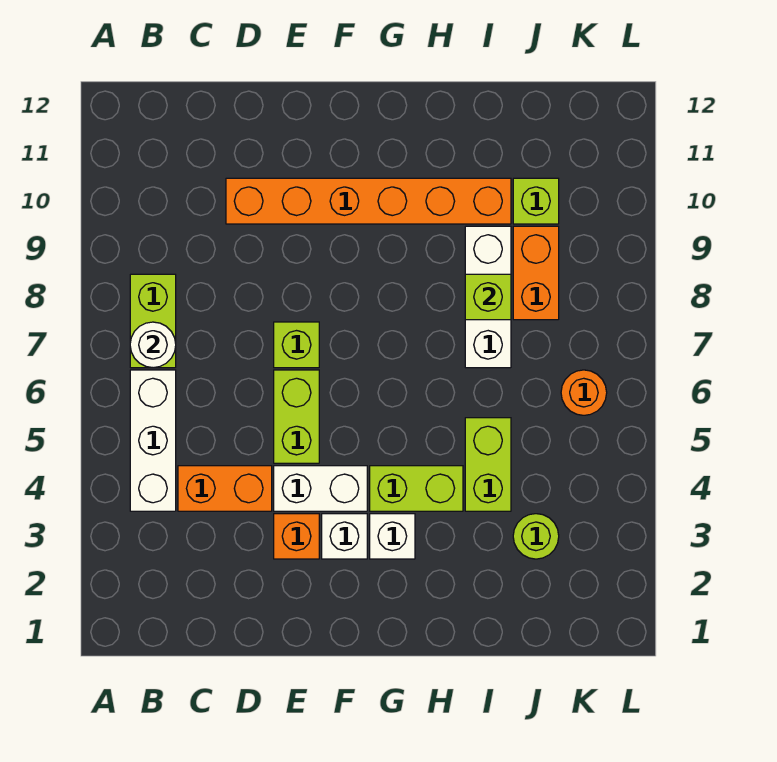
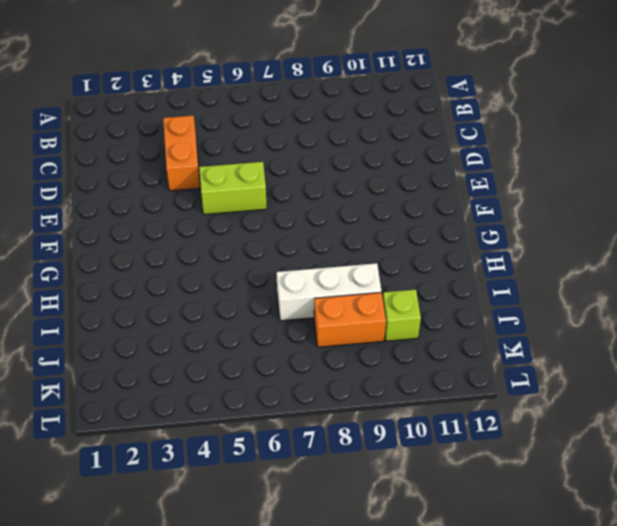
none -> white 1x3 brick [130,370,176,511]
none -> lime 1x2 brick [130,274,176,368]
none -> orange 1x6 brick [226,178,511,224]

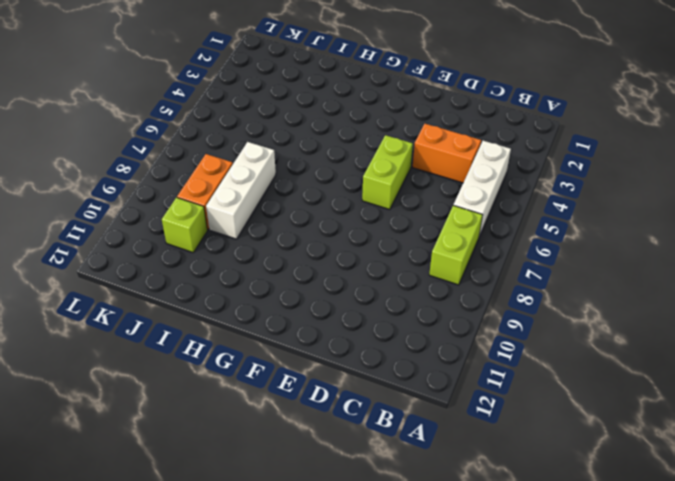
none -> orange 1x6 brick [226,178,511,224]
none -> orange 1x1 brick [274,514,319,559]
none -> white 1x2 brick [274,466,367,511]

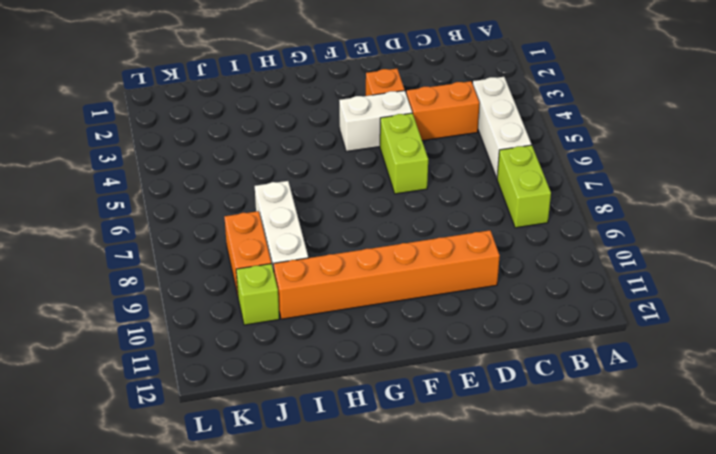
none -> lime 1x1 brick [274,322,319,368]
none -> white 1x1 brick [322,514,367,559]
none -> white 1x1 brick [370,514,415,559]

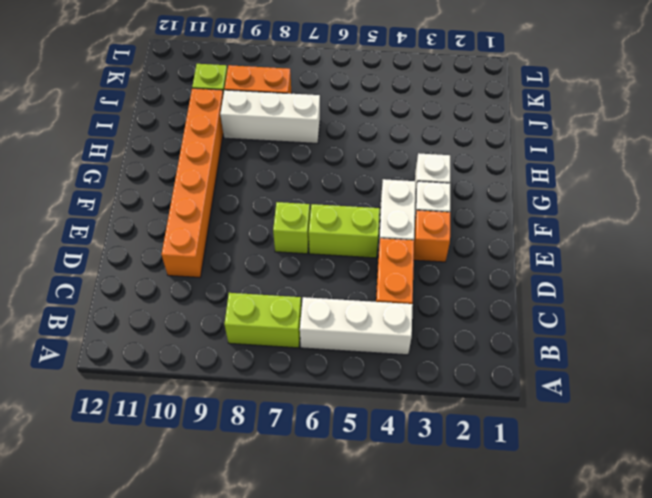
none -> lime 1x2 brick [370,466,463,511]
none -> lime 1x2 brick [465,418,511,511]
none -> lime 1x1 round brick [513,514,559,559]

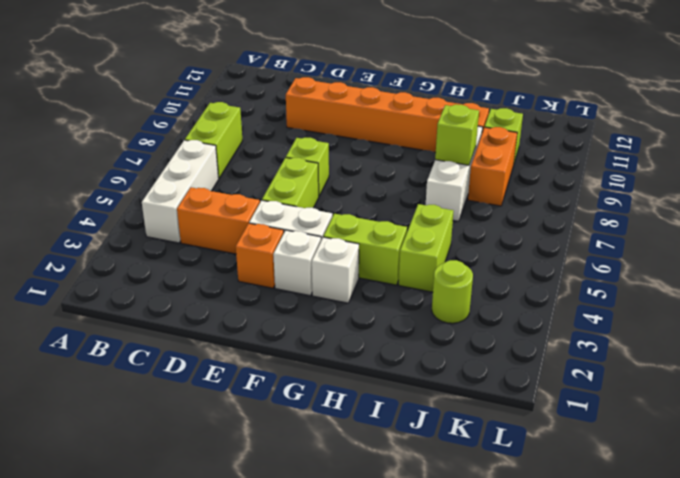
none -> orange 1x1 round brick [561,370,607,415]
none -> white 1x1 round brick [130,322,176,368]

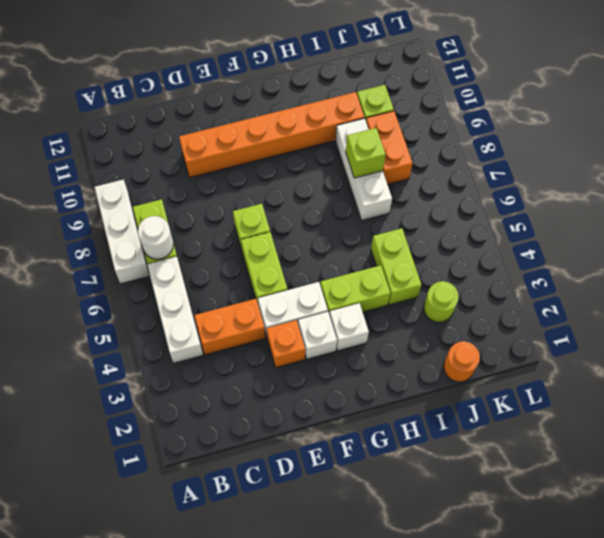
white 1x3 brick [95,180,149,284] -> none
orange 1x1 round brick [444,341,480,382] -> orange 1x1 round brick moved to [561,370,607,415]

